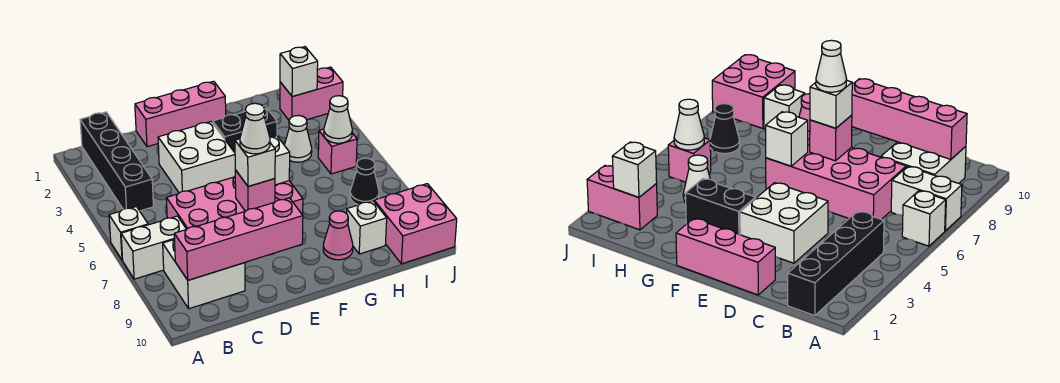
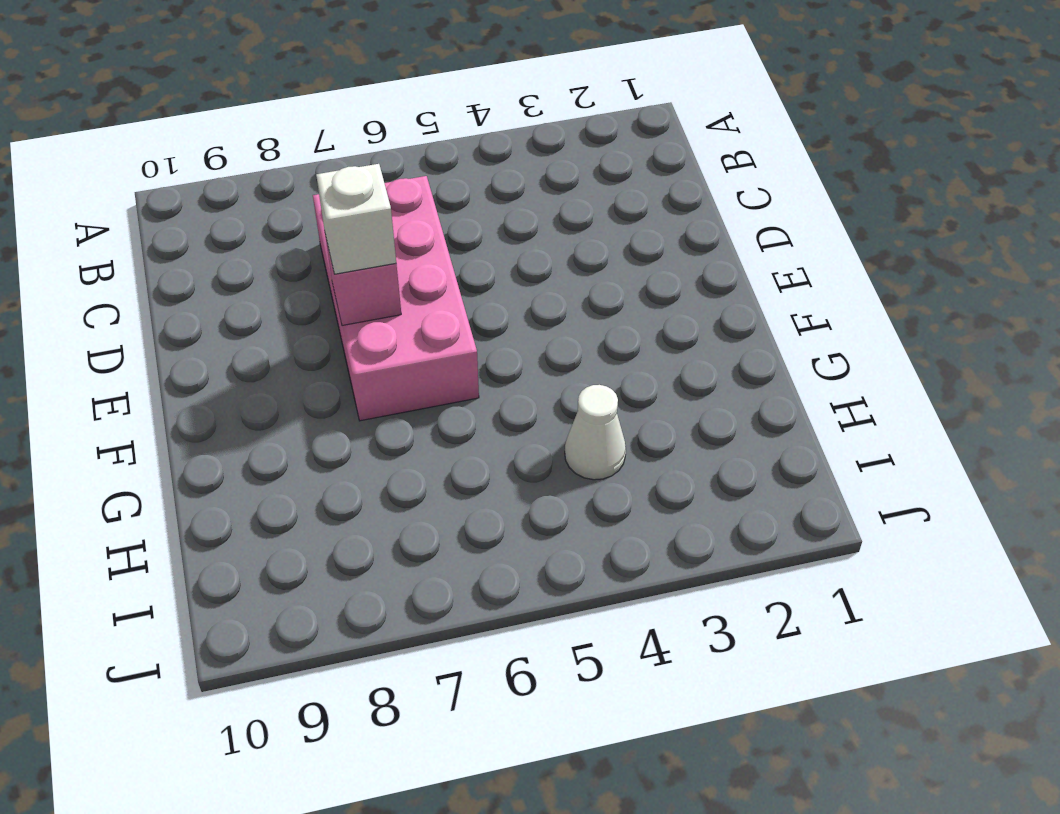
none -> white 1x1 brick [109,207,148,260]
none -> white 1x2 brick [121,216,186,279]
none -> black 1x4 brick [80,112,153,211]

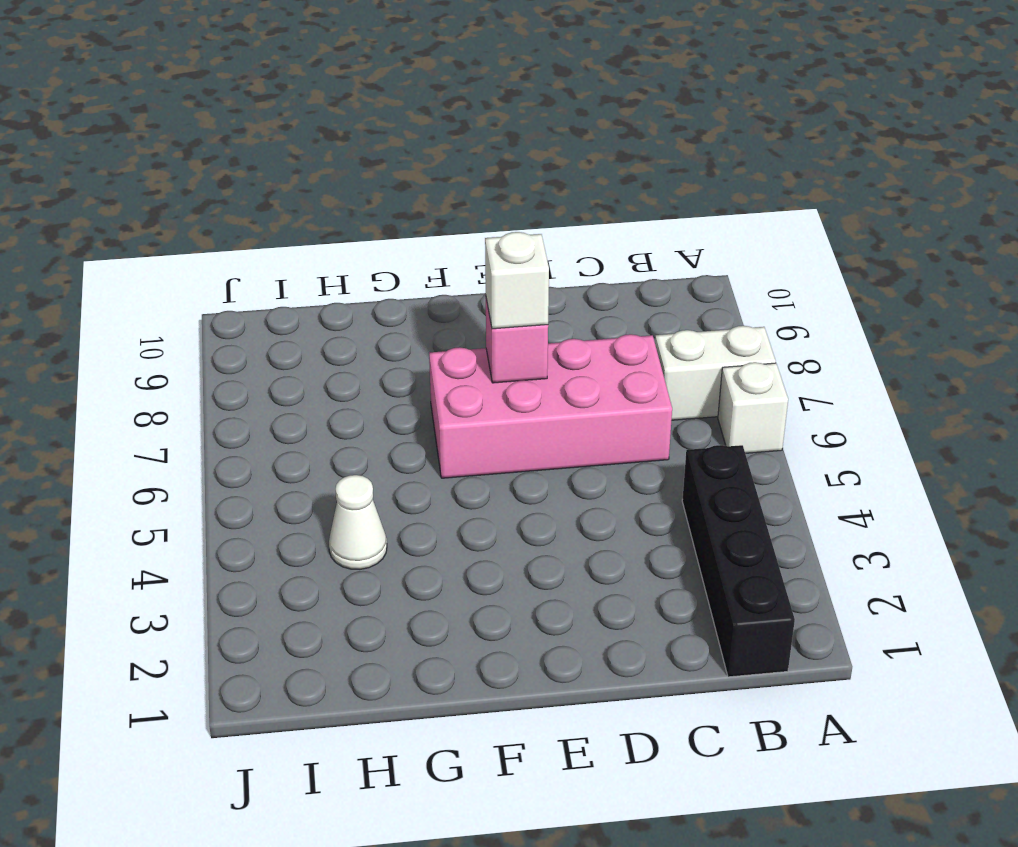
none -> white 2x2 brick [163,240,245,309]
none -> pink 1x3 brick [135,81,226,147]
none -> white 2x2 brick [158,122,235,193]

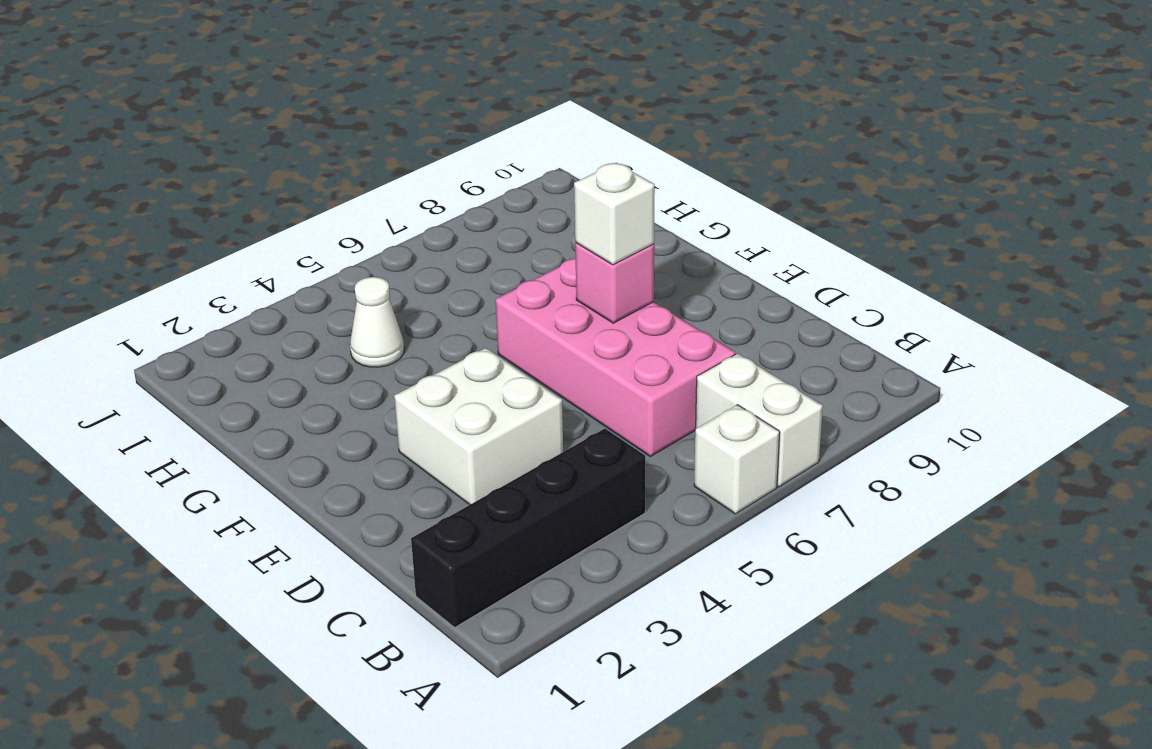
none -> white 2x2 brick [163,240,245,309]
none -> pink 1x3 brick [135,81,226,147]
none -> black 1x2 brick [213,106,277,153]

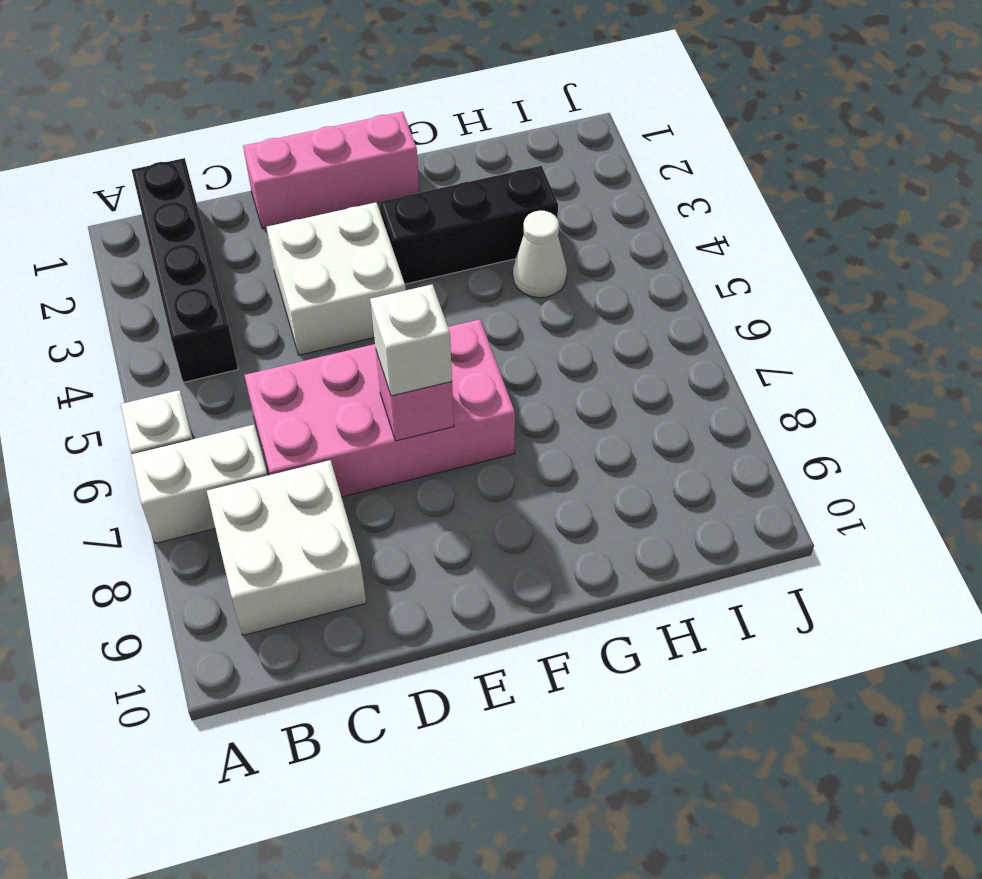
black 1x3 brick [379,166,558,284] -> black 1x2 brick [213,106,277,153]
none -> pink 1x1 cone [323,211,353,260]
none -> white 1x1 brick [346,201,387,254]
none -> pink 1x2 brick [280,67,343,120]

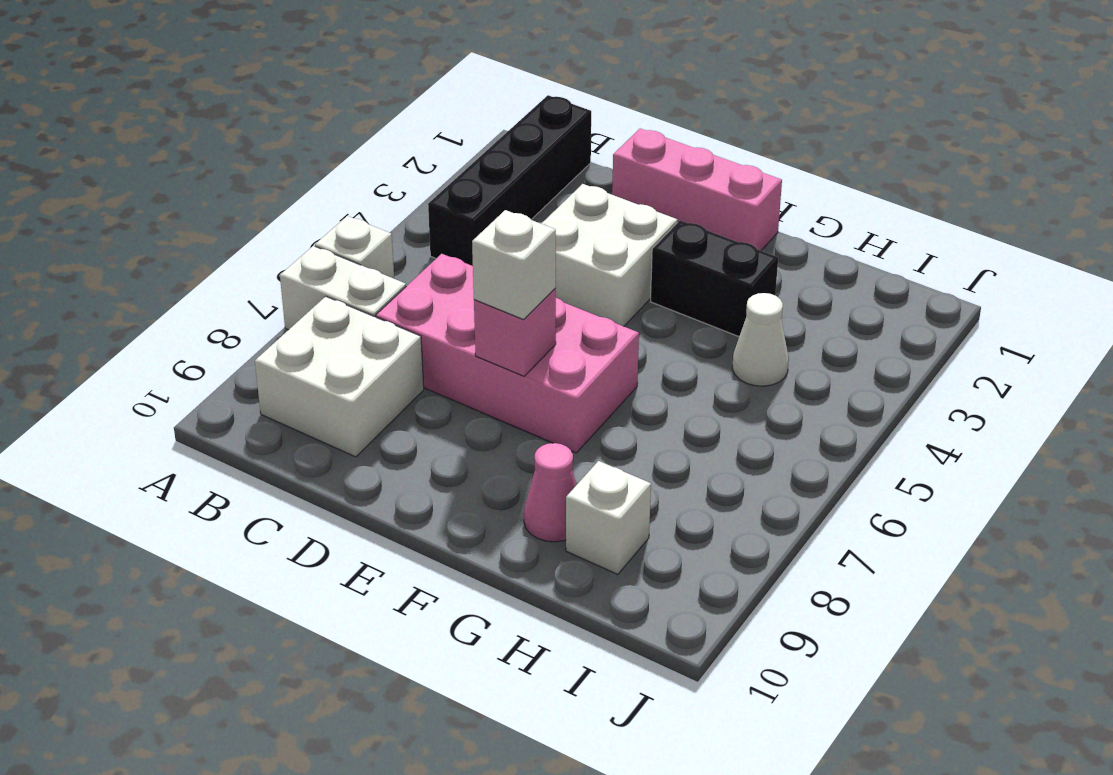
none -> pink 1x2 brick [280,67,343,120]
none -> pink 1x1 brick [318,129,357,174]
none -> black 1x1 cone [350,158,379,205]

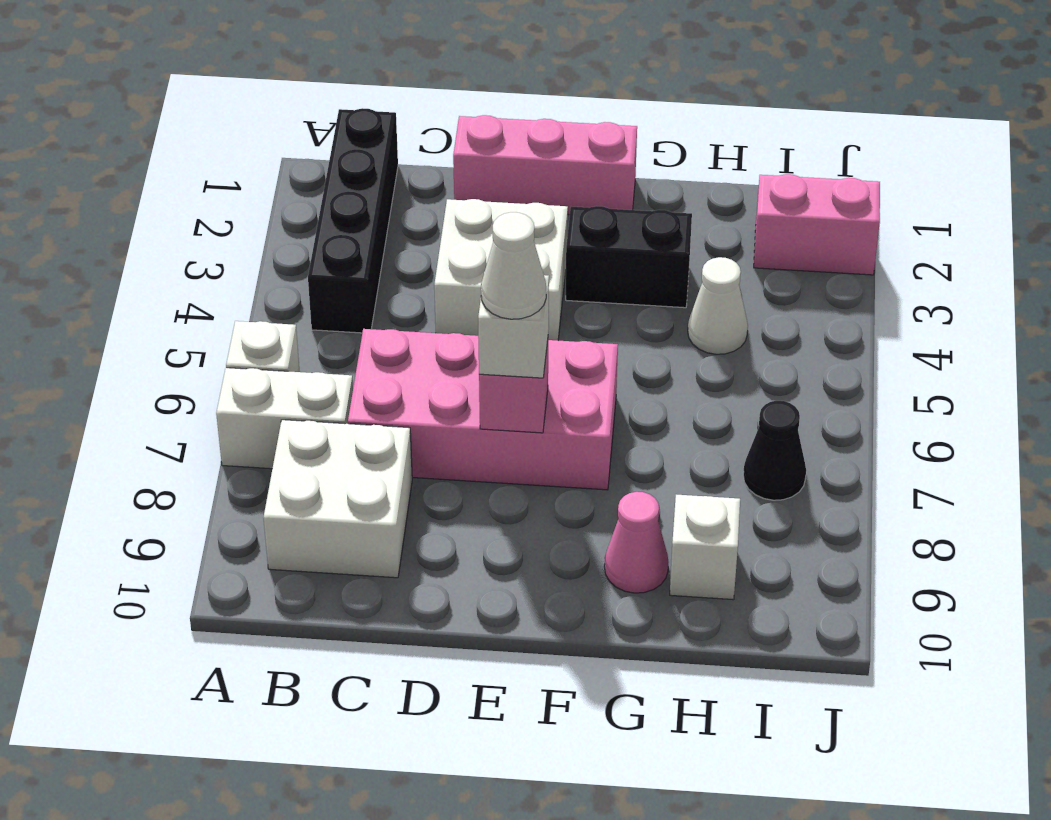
none -> pink 1x1 brick [318,129,357,174]
none -> pink 2x2 brick [374,184,457,264]
none -> pink 1x4 brick [174,198,303,280]

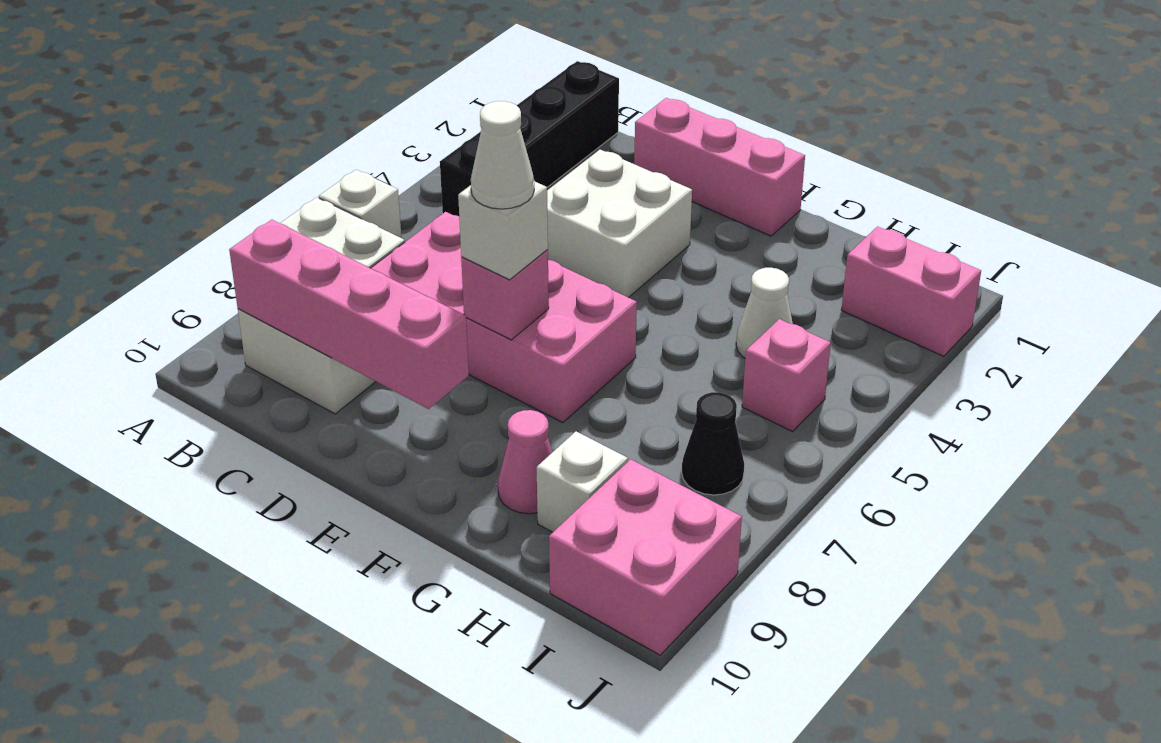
none -> black 1x2 brick [213,106,277,153]
none -> white 1x1 brick [270,136,290,185]
none -> white 1x1 brick [280,47,318,97]

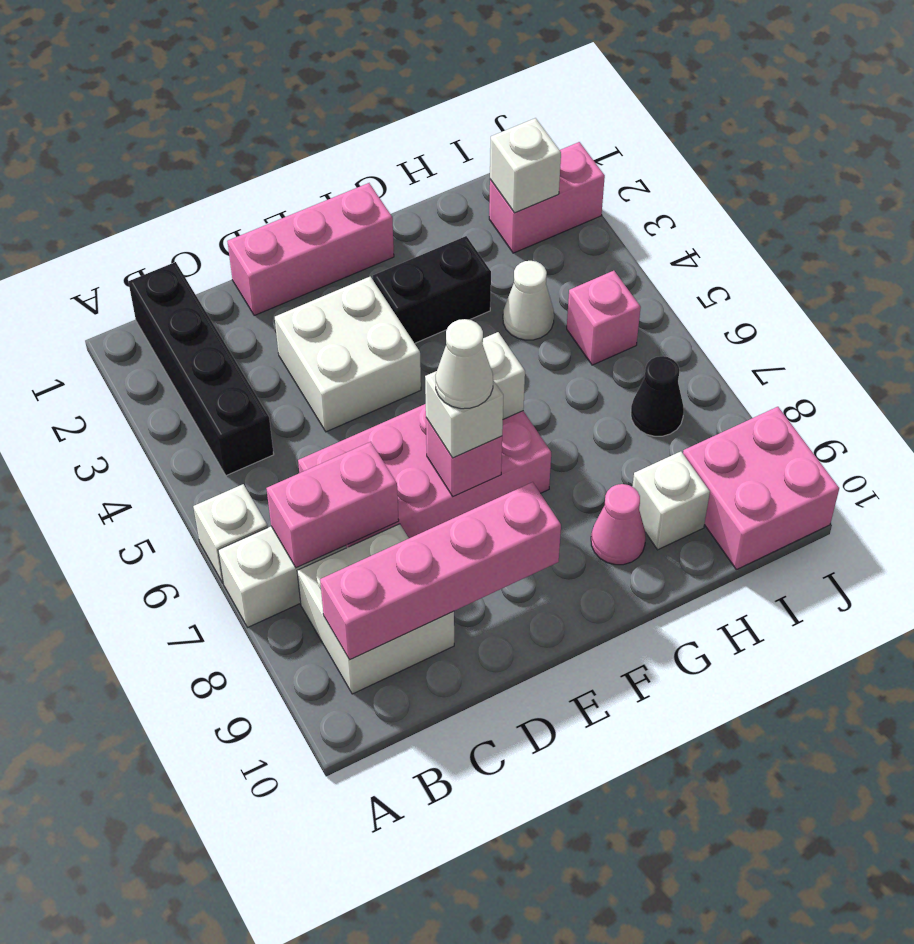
pink 1x2 brick [266,442,399,568] -> none
none -> white 1x1 cone [324,96,352,143]

